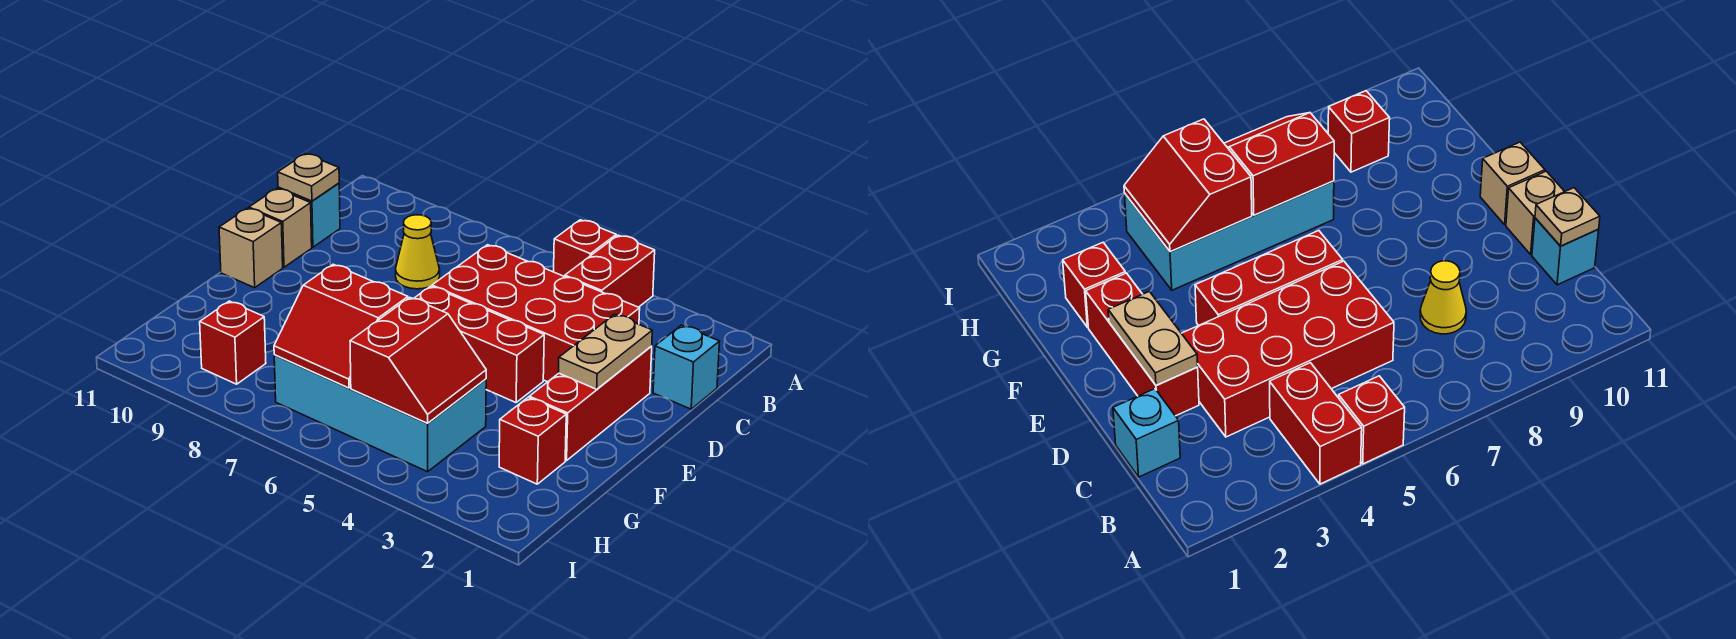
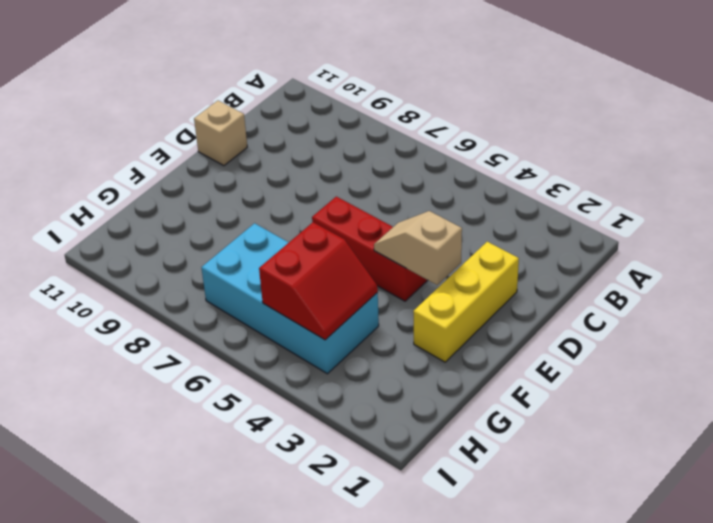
yellow 1x3 brick [413,242,519,362] -> red 1x3 brick [529,346,652,461]
tan 1x2 slope [374,211,462,285] -> none
none -> red 1x2 brick [565,235,655,307]
none -> red 1x1 brick [554,220,616,277]
none -> cyan 1x1 brick [653,325,720,409]

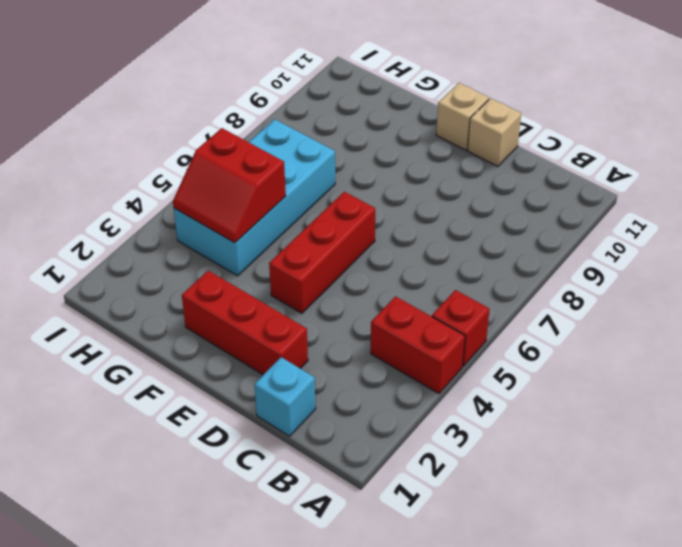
none -> red 2x4 brick [432,245,640,382]
none -> yellow 1x1 cone [396,215,440,289]
none -> cyan 1x1 brick [278,183,340,247]

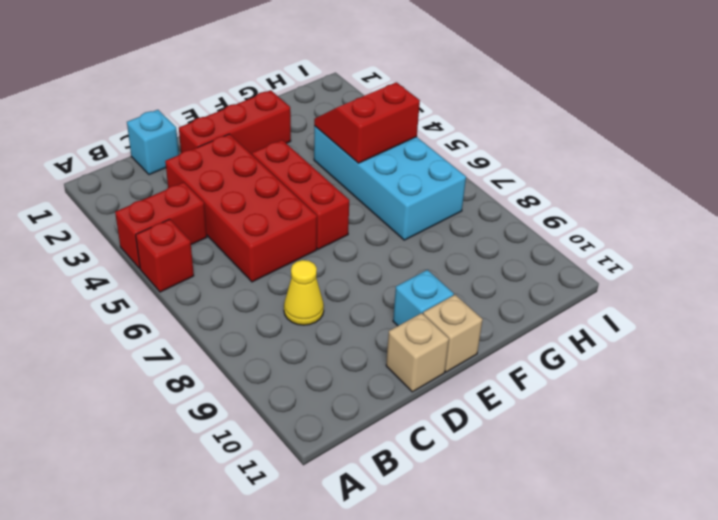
cyan 1x1 brick [393,270,454,326] -> cyan 1x1 brick moved to [278,183,340,247]
none -> red 1x1 brick [499,398,566,484]
none -> red 1x1 brick [200,301,266,384]
none -> tan 1x1 plate [278,154,339,201]

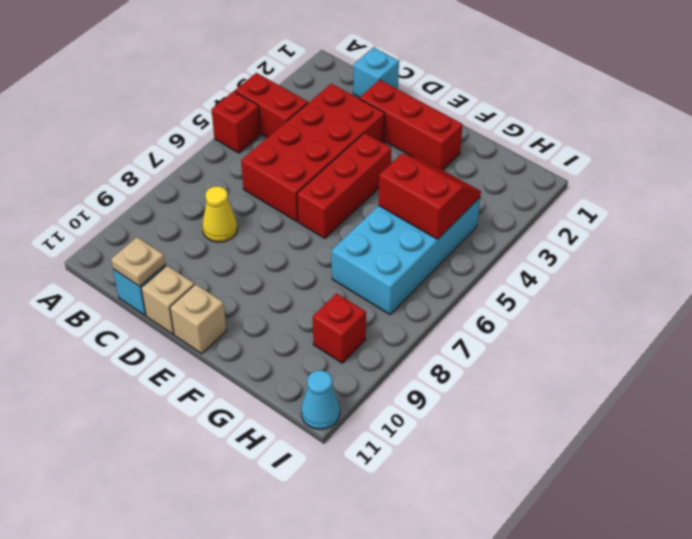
cyan 1x1 cone [301,370,340,429] -> none
none -> red 1x1 brick [499,398,566,484]
none -> tan 1x2 plate [558,314,652,389]
none -> red 2x2 slope [274,264,408,388]

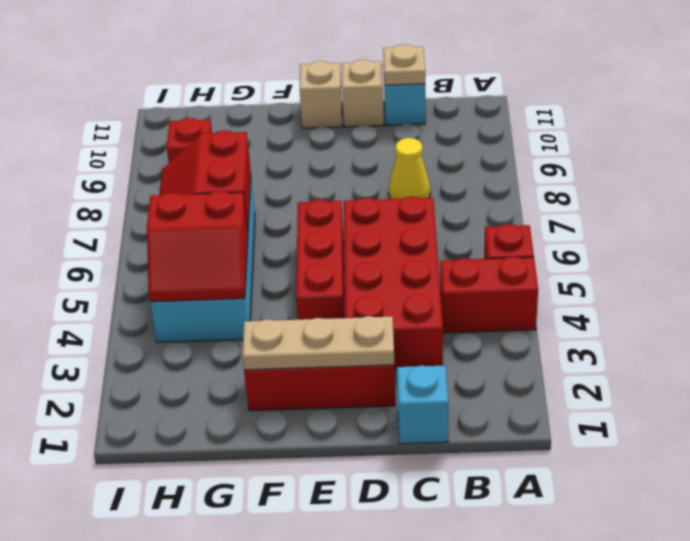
tan 1x3 plate [242,316,394,370] -> tan 1x2 plate [558,314,652,389]
none -> red 1x1 brick [499,398,566,484]

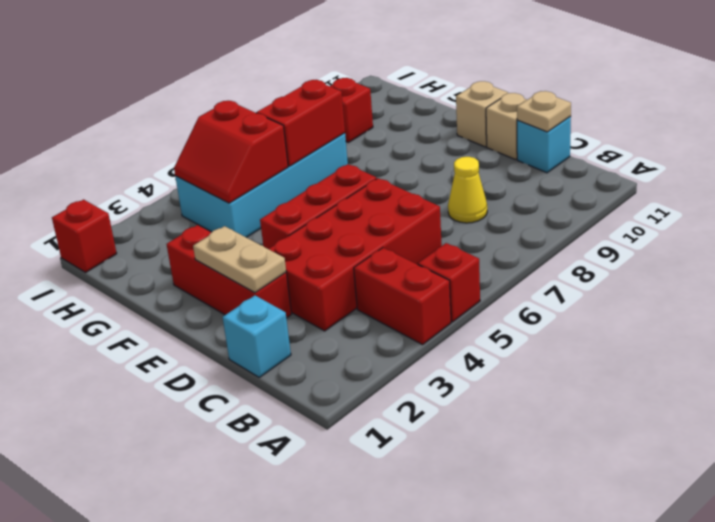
red 1x1 brick [52,200,117,272] -> red 1x1 brick moved to [499,398,566,484]

